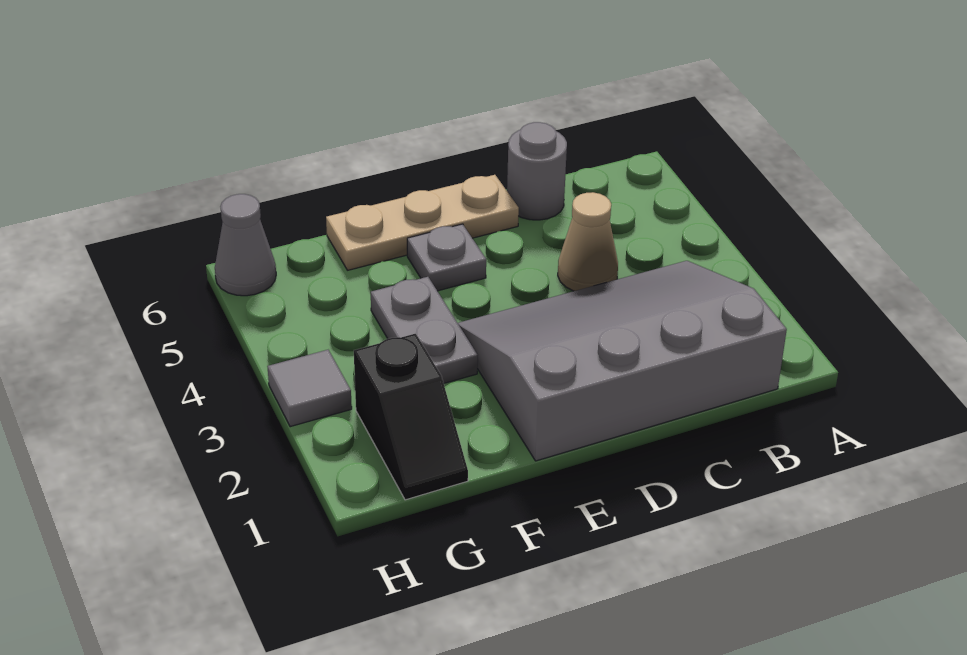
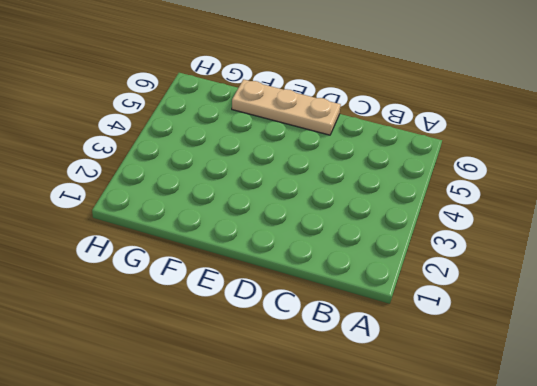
none -> grey 3x4 slope [458,261,787,461]
none -> tan 1x1 cone [558,192,618,291]

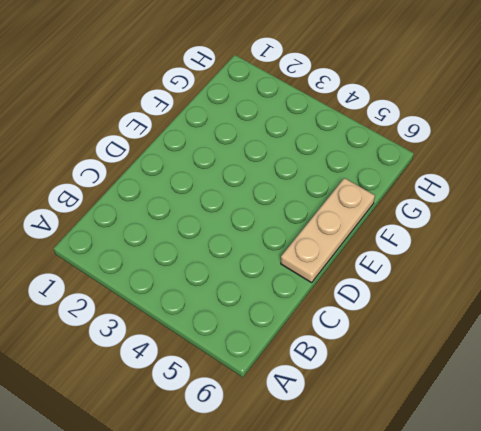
none -> grey 3x4 slope [458,261,787,461]
none -> tan 1x1 cone [558,192,618,291]

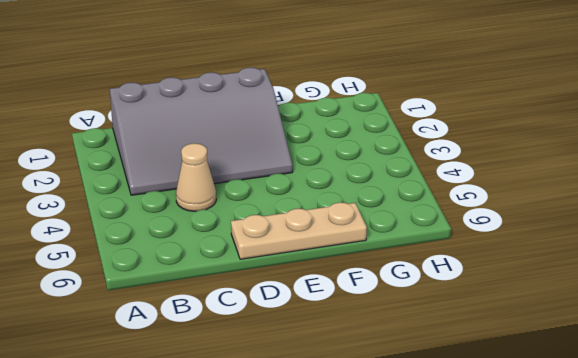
none -> grey 1x1 round brick [507,122,567,220]
none -> grey 1x1 plate [407,224,486,291]

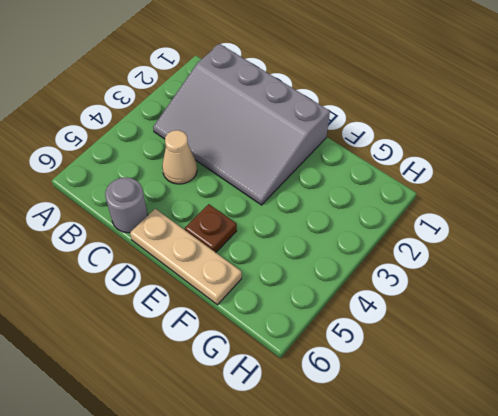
brown 1x1 plate [185,204,237,252] -> grey 1x1 plate [407,224,486,291]
none -> grey 1x2 plate [371,277,478,383]
none -> black 1x2 slope [354,334,468,500]

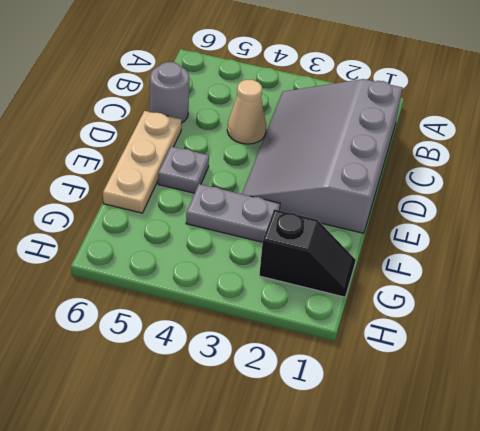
none -> grey 1x1 tile [267,350,352,427]
none -> grey 1x1 cone [215,194,276,296]

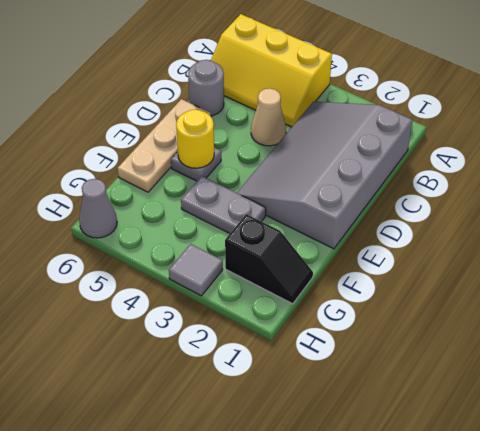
yellow 2x3 slope [211,14,332,127] -> none
yellow 1x1 round brick [176,109,214,168] -> none

